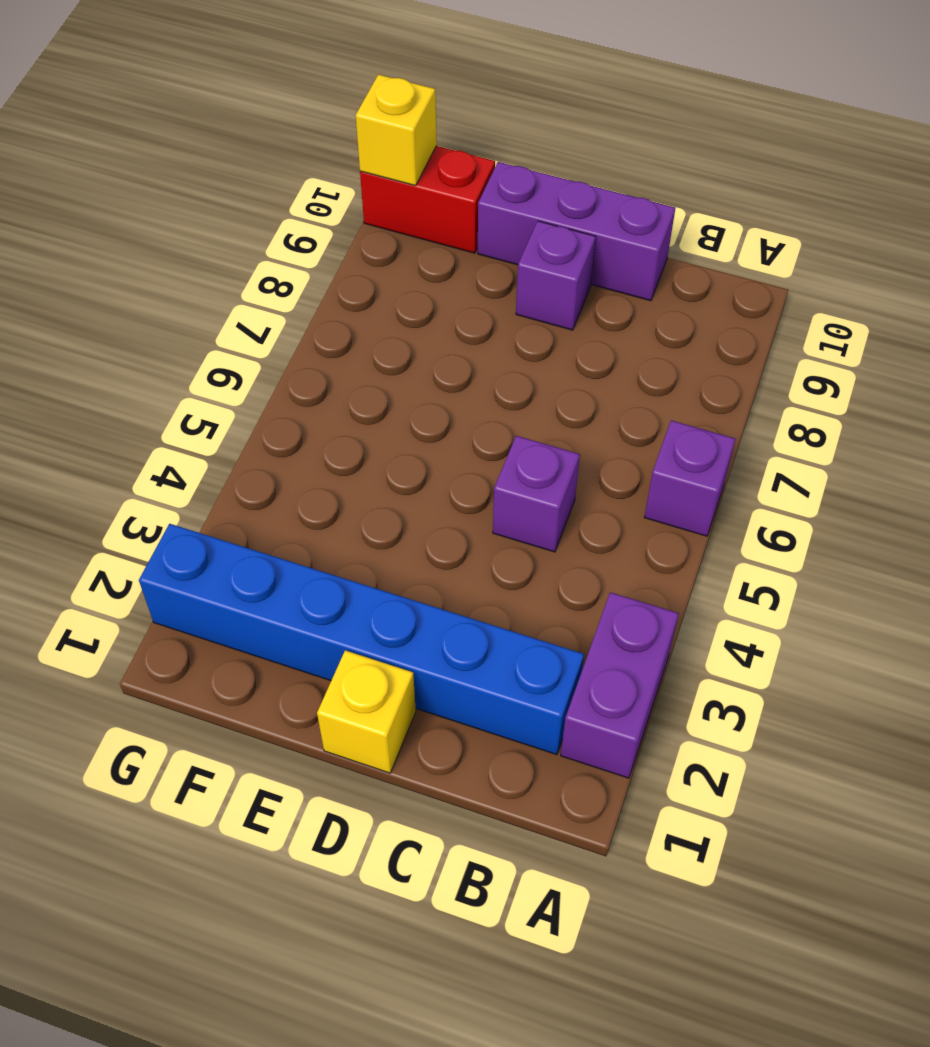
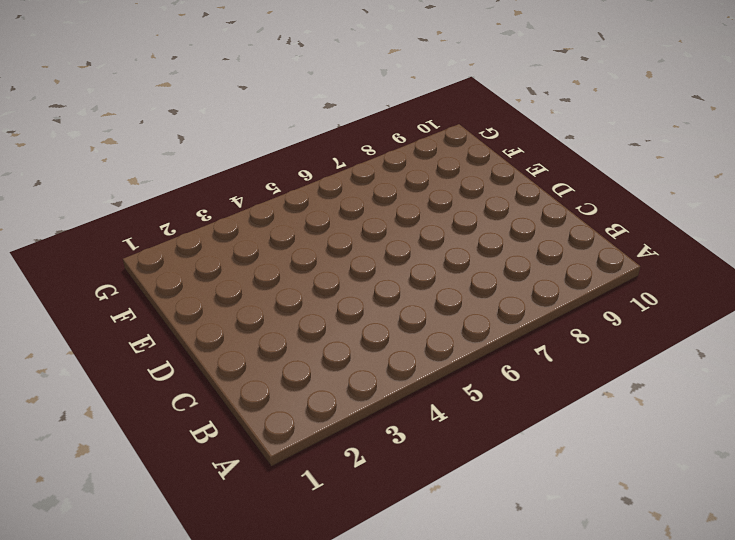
none -> purple 1x2 brick [561,592,679,778]
none -> purple 1x1 brick [644,420,735,536]

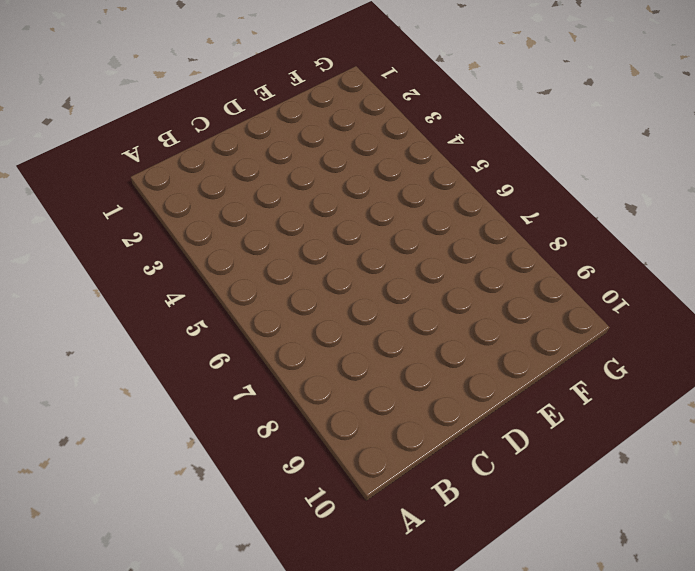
none -> purple 1x2 brick [561,592,679,778]
none -> purple 1x1 brick [644,420,735,536]

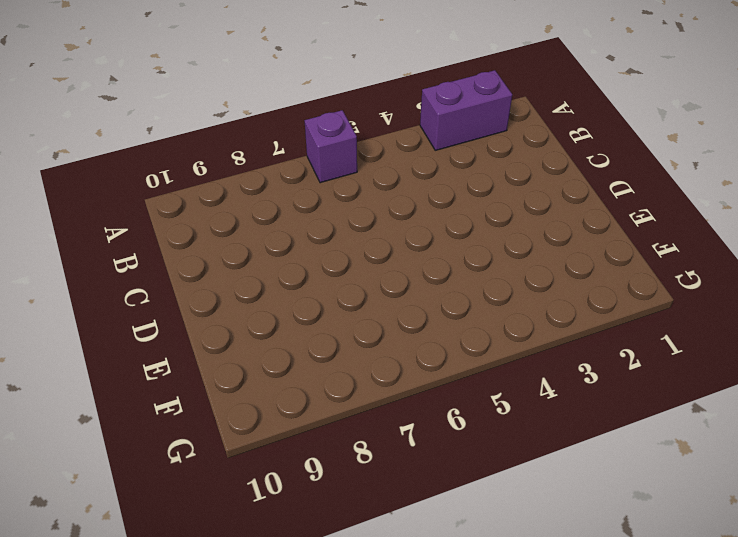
none -> blue 1x6 brick [139,524,584,755]
none -> purple 1x1 brick [493,436,580,552]

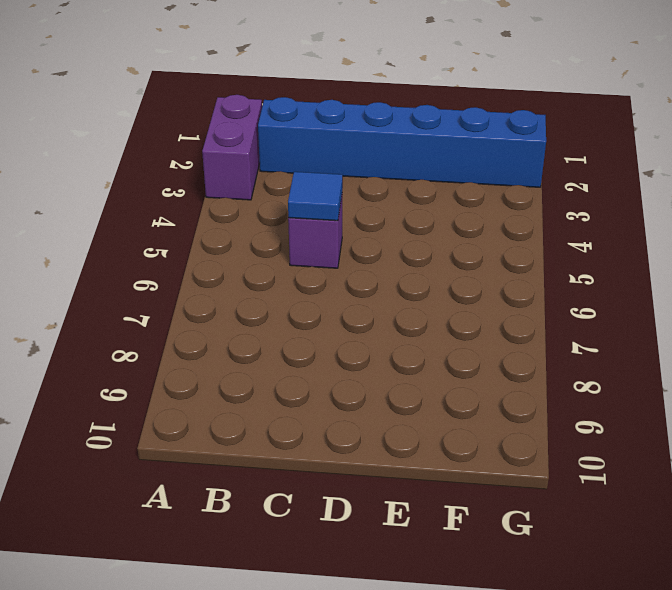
blue 1x1 tile [288,172,343,221] -> none
none -> purple 1x1 brick [644,420,735,536]
none -> purple 1x3 brick [478,162,675,301]

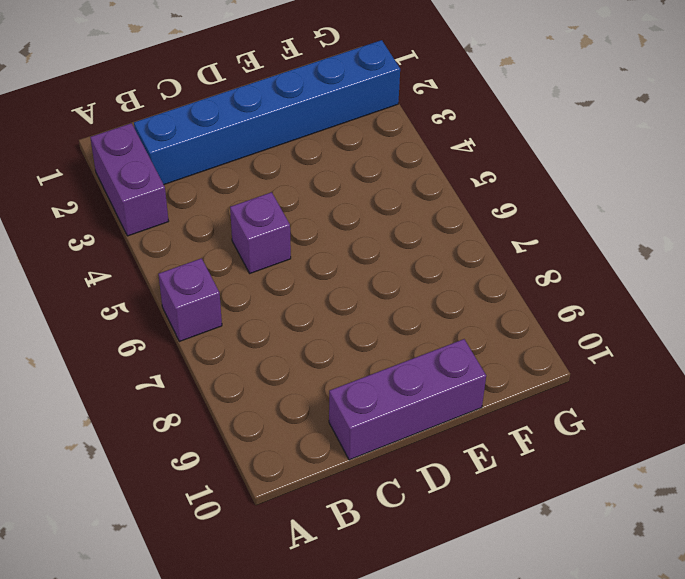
none -> yellow 1x1 brick [317,650,416,773]
none -> purple 1x1 brick [516,221,596,330]

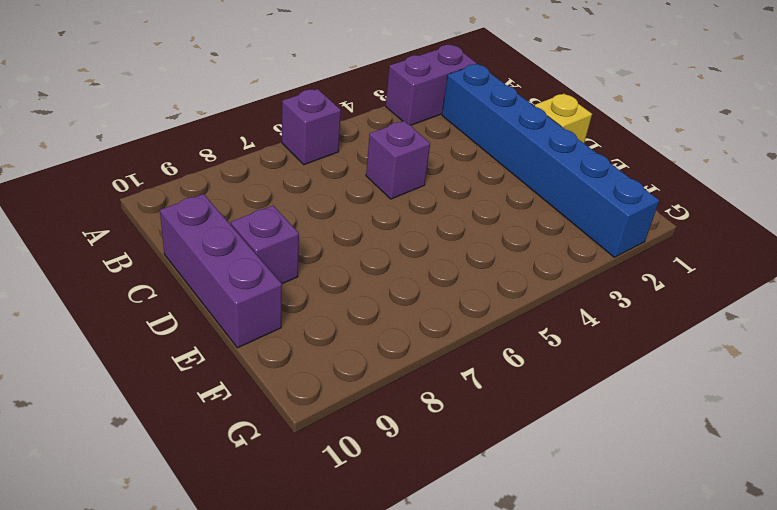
none -> red 1x2 brick [360,146,495,253]
none -> yellow 1x1 brick [356,75,437,186]

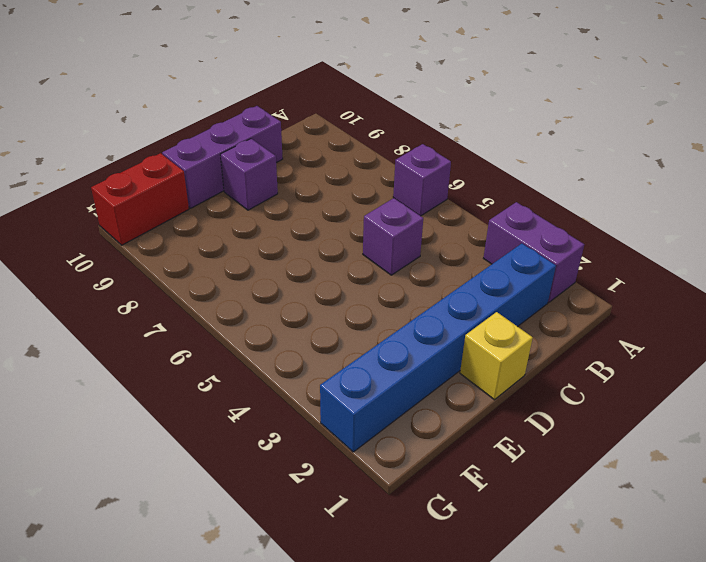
none -> yellow 1x1 brick [356,75,437,186]

